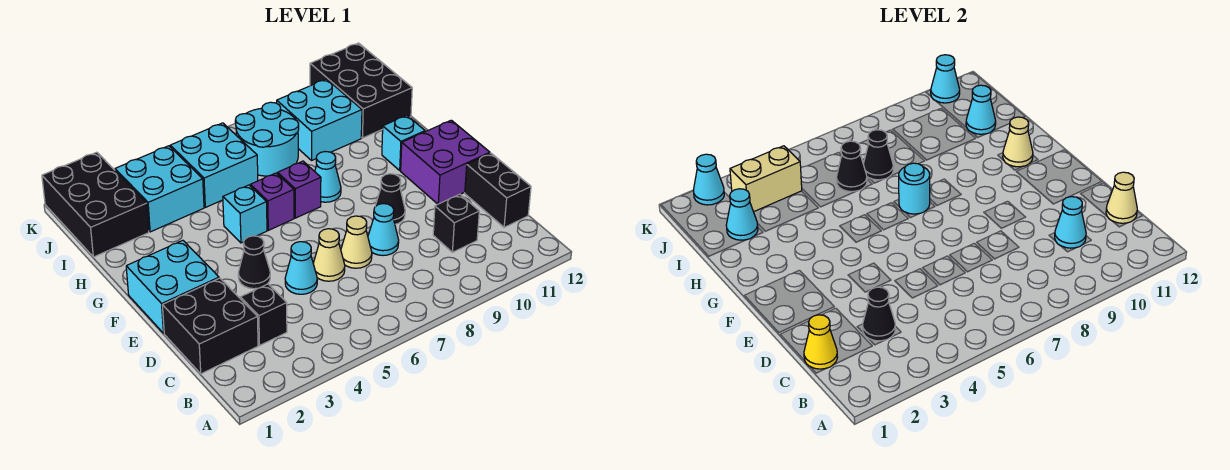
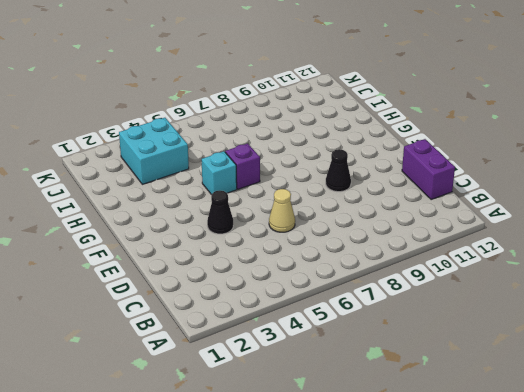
purple 1x2 brick [402,139,455,200] -> black 1x2 brick [465,153,531,227]
none -> black 2x2 brick [162,278,258,374]
none -> black 1x1 brick [240,284,287,345]
none -> black 1x1 brick [433,194,479,252]
none -> cyan 1x1 cone [285,242,317,294]

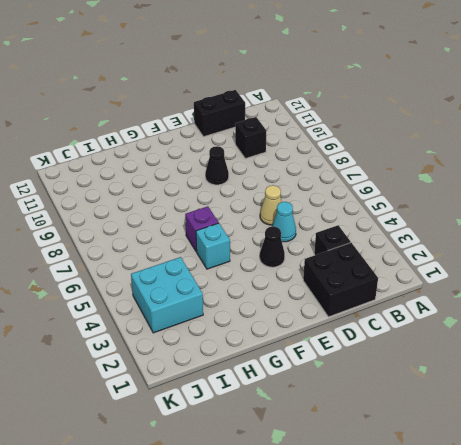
none -> tan 1x1 cone [341,216,372,268]
none -> cyan 1x1 cone [368,204,399,255]
none -> cyan 2x2 brick [126,240,219,333]
none -> purple 2x2 brick [401,120,490,204]

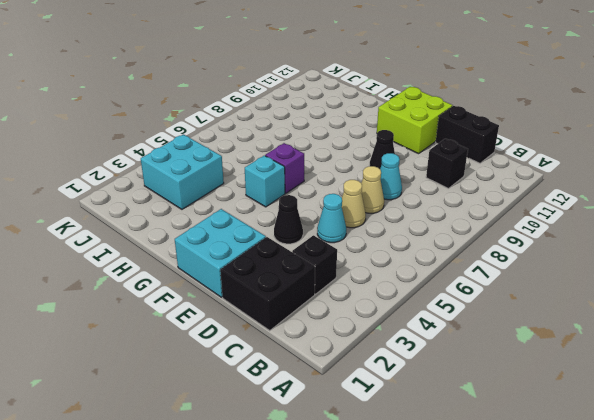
lime 2x2 brick [377,87,453,154] -> purple 2x2 brick [401,120,490,204]
none -> purple 1x1 brick [278,161,321,218]
none -> cyan 1x1 cone [315,152,341,202]
none -> cyan 1x1 brick [382,115,425,170]
none -> black 2x3 brick [42,152,149,257]

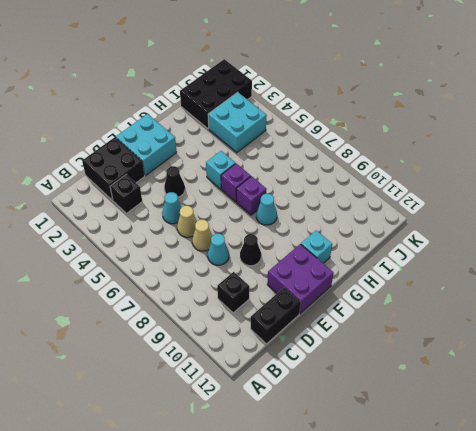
none -> cyan 2x2 brick [170,123,258,207]
none -> cyan 2x2 round brick [235,102,299,176]
none -> cyan 2x2 brick [277,79,362,160]
none -> black 2x3 brick [310,43,412,138]

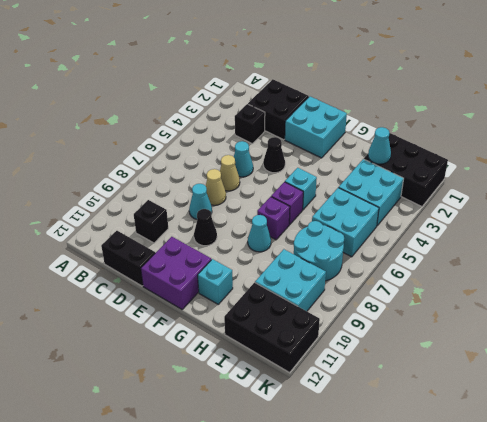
none -> yellow 1x1 cone [804,315,838,369]
none -> black 1x1 cone [863,287,895,341]
none -> cyan 1x1 cone [1055,197,1086,248]
none -> tan 1x1 cone [1106,172,1137,223]

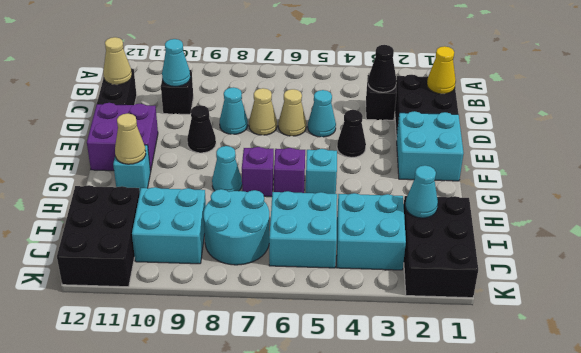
none -> cyan 1x1 round brick [899,163,930,214]
none -> black 1x1 cone [837,141,867,192]
none -> black 1x1 cone [863,130,893,180]
none -> cyan 1x1 cone [966,85,996,134]

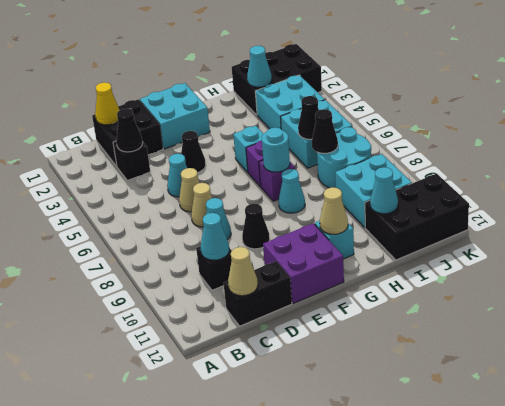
none -> tan 1x2 brick [730,146,802,212]
none -> cyan 1x1 cone [693,154,724,205]
none -> cyan 1x1 cone [931,55,960,103]

